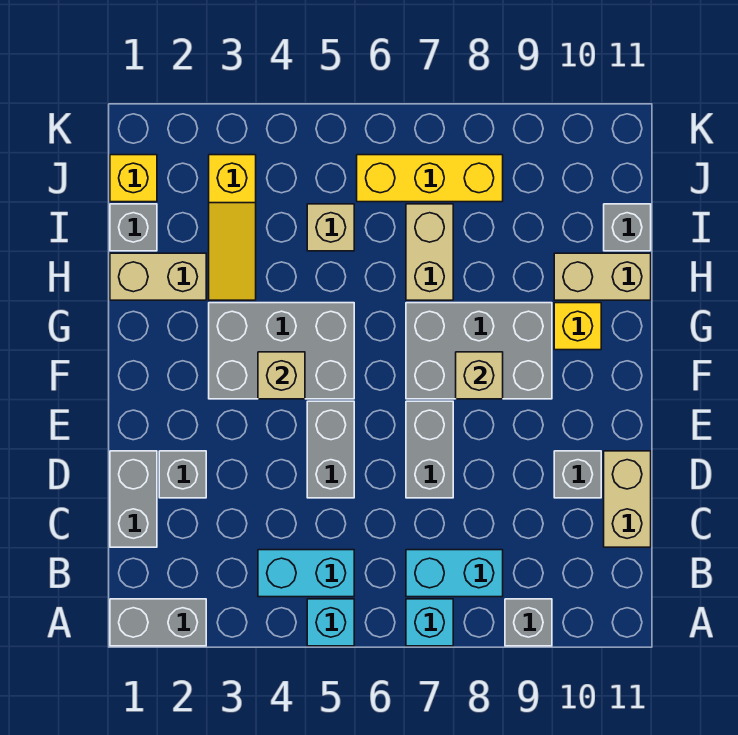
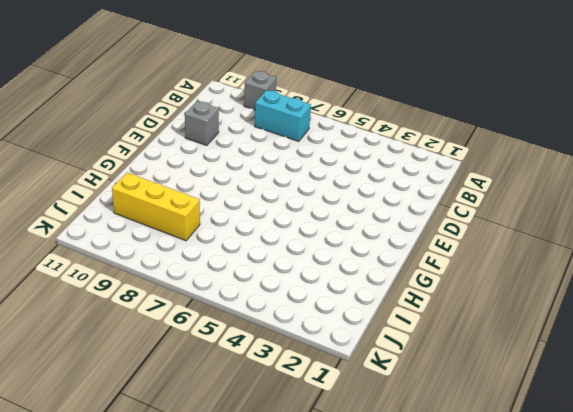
yellow 1x3 brick [112,173,200,241] -> yellow 1x3 brick moved to [357,155,503,202]
none -> grey 1x2 brick [110,599,206,646]
none -> cyan 1x1 brick [307,599,354,646]
none -> cyan 1x1 brick [406,599,453,646]

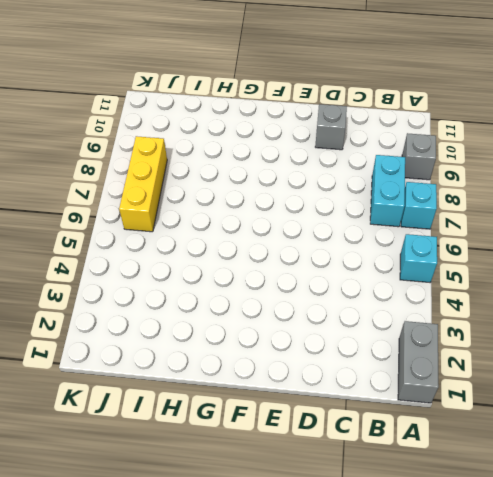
none -> cyan 1x2 brick [258,550,354,597]
none -> grey 1x2 brick [110,451,157,547]
none -> tan 1x2 brick [604,451,651,547]

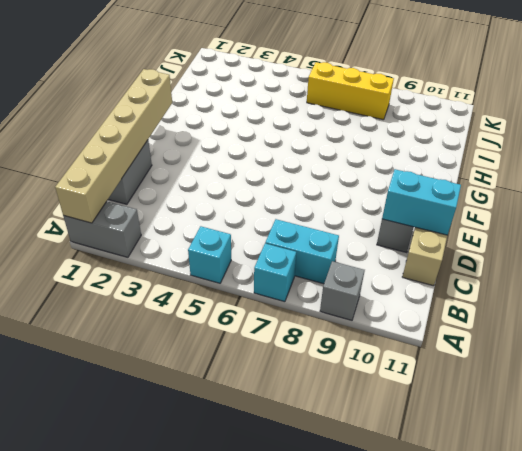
tan 1x6 brick [55,69,172,223] -> none
cyan 1x2 brick [382,169,461,235] -> cyan 1x2 brick moved to [258,550,354,597]
none -> grey 1x1 brick [159,451,206,498]
none -> grey 1x2 brick [307,401,354,498]
none -> grey 1x2 brick [406,401,453,498]

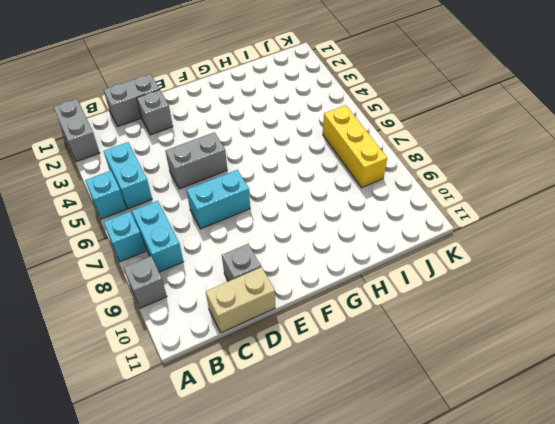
cyan 1x2 brick [187,170,250,229] -> grey 1x2 brick [406,401,453,498]
none -> grey 2x3 brick [209,303,354,399]
none -> grey 2x3 brick [406,303,552,399]
none -> yellow 1x1 brick [554,303,601,350]

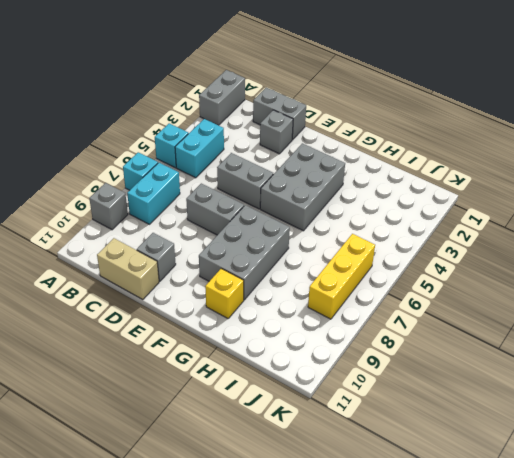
none -> tan 1x2 brick [110,253,206,300]
none -> yellow 1x3 slope [209,155,256,300]
none -> tan 1x2 brick [406,204,453,300]

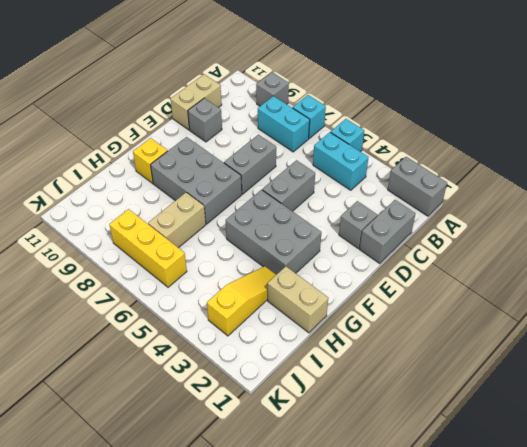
none -> tan 1x2 brick [554,253,651,300]
none -> grey 1x1 brick [110,204,157,251]
none -> tan 1x1 brick [307,204,354,251]

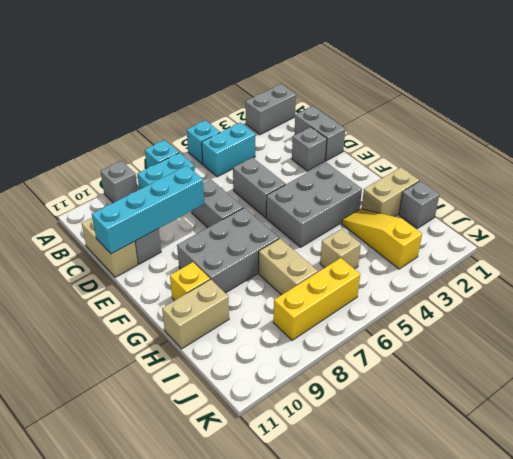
cyan 1x4 brick [92,166,204,254] -> none
none -> grey 1x1 brick [604,204,651,251]
none -> yellow 1x1 brick [110,155,157,202]
none -> tan 1x1 brick [258,352,305,399]

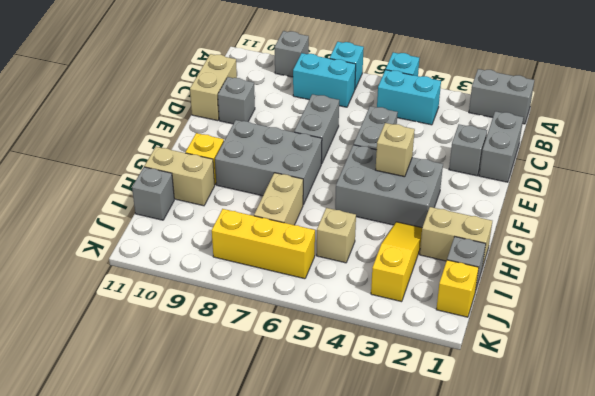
none -> tan 1x1 brick [456,352,503,399]

